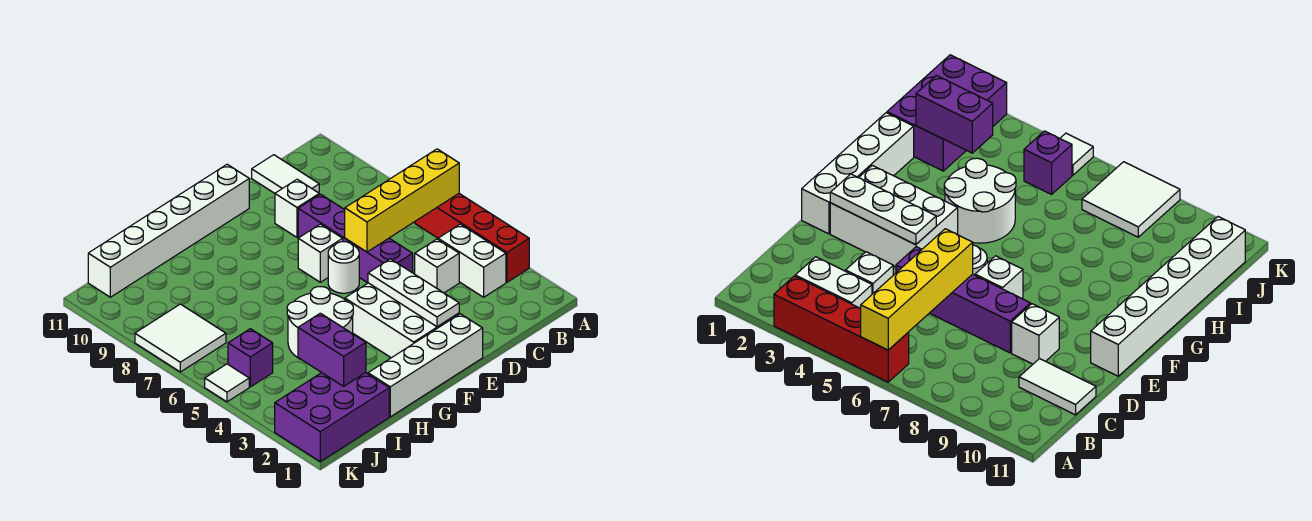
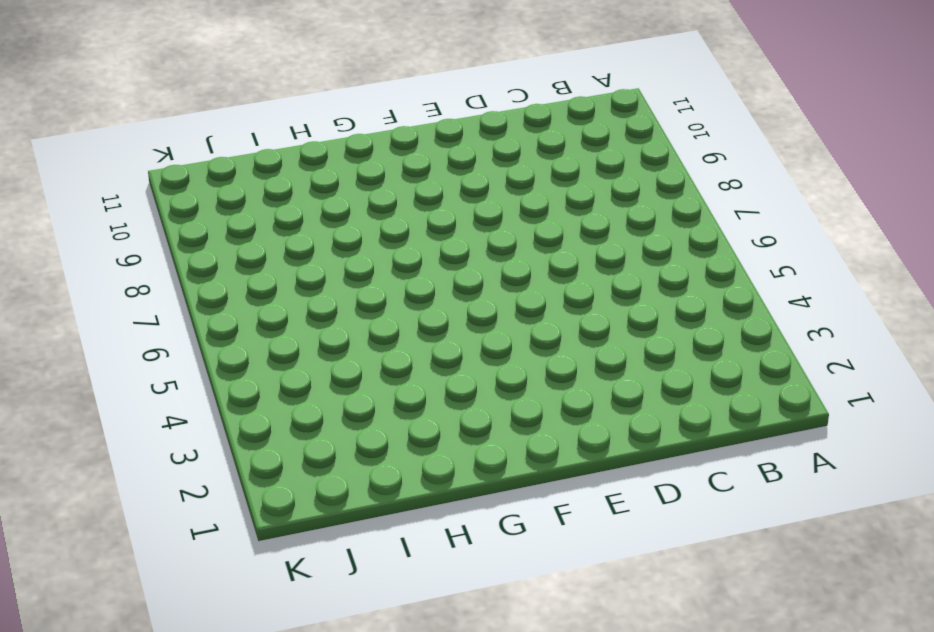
none -> red 1x4 brick [415,194,529,282]
none -> white 1x2 brick [438,224,506,297]
none -> white 1x1 brick [415,239,459,293]

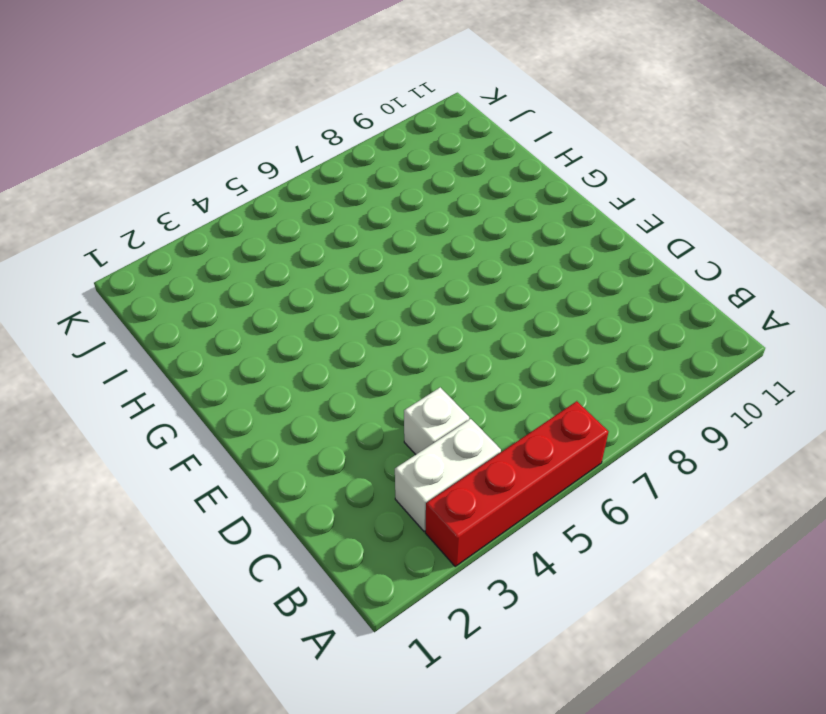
none -> white 1x2 tile [252,155,319,193]
none -> purple 1x4 brick [298,194,413,283]
none -> white 1x1 brick [275,179,319,237]

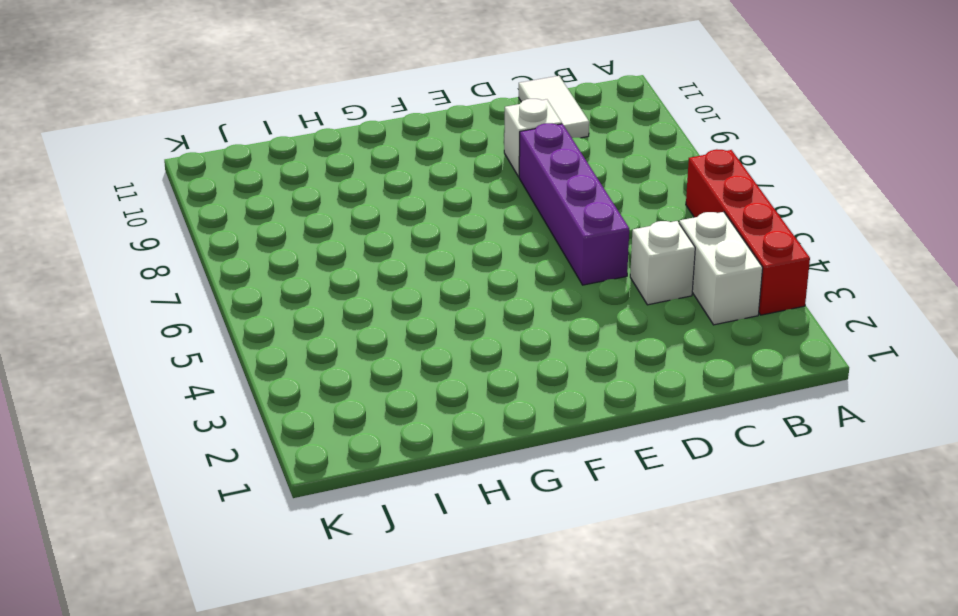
none -> white 1x4 brick [368,314,483,417]
none -> white 2x3 brick [345,283,459,358]
none -> white 1x1 round brick [328,242,359,293]

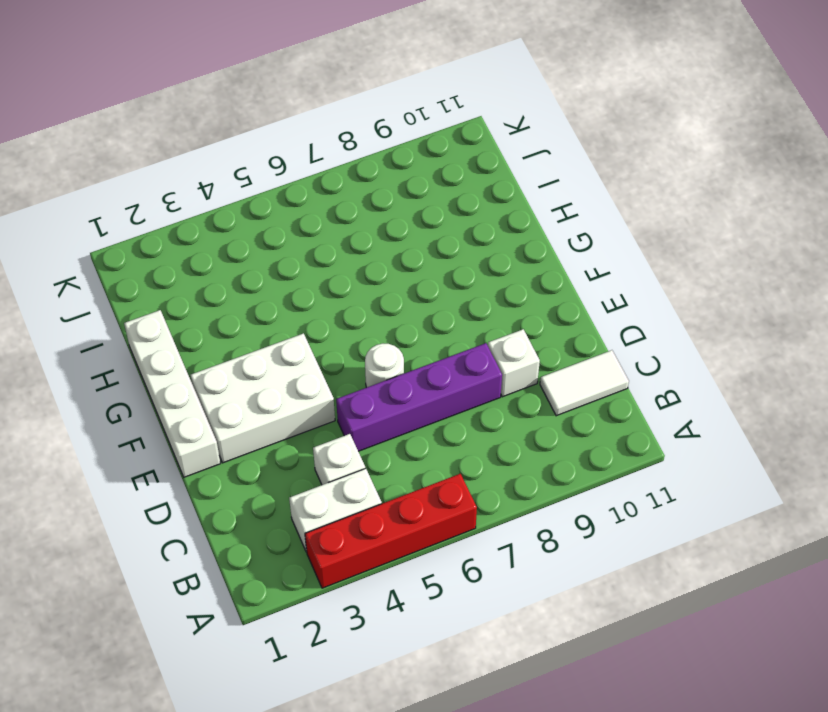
none -> white 1x1 brick [298,224,343,282]
none -> white 1x6 brick [88,164,249,297]
none -> white 2x2 round brick [287,287,353,359]

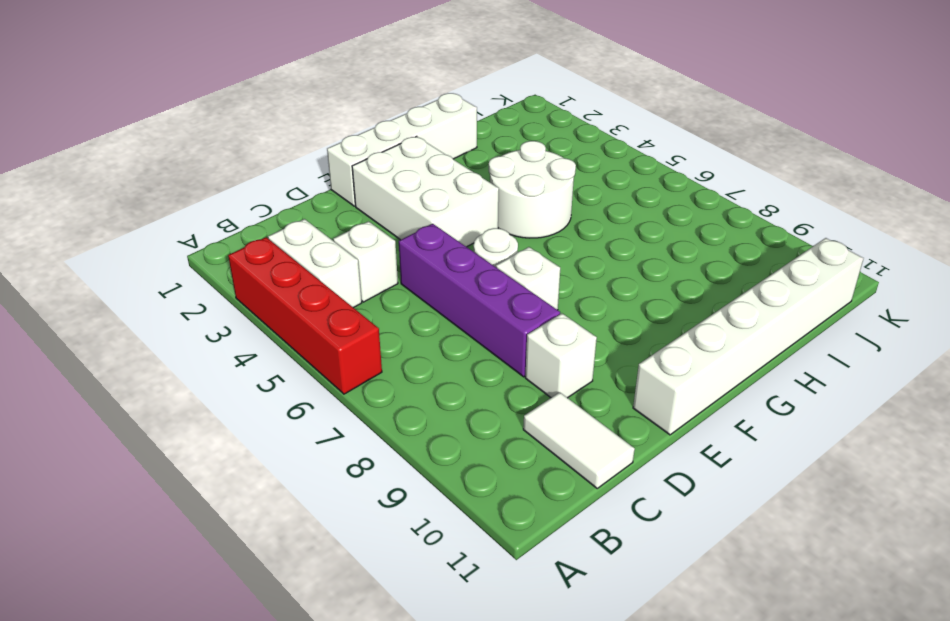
none -> purple 2x3 brick [275,373,389,462]
none -> purple 1x1 brick [228,329,273,387]
none -> white 2x2 tile [135,304,226,372]

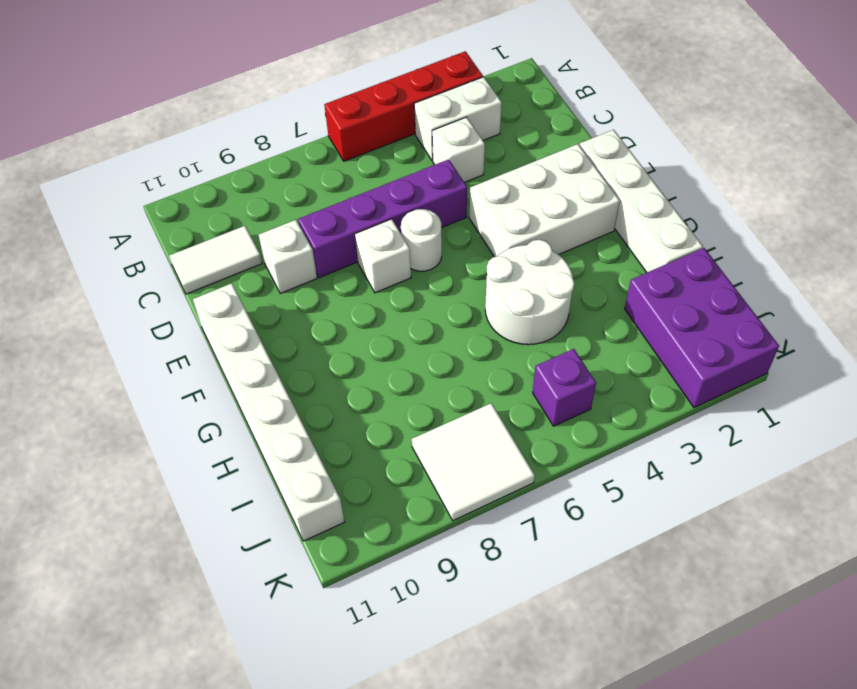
none -> white 1x1 tile [205,364,249,402]
none -> yellow 1x4 brick [345,149,459,252]
none -> white 1x3 plate [368,259,459,327]

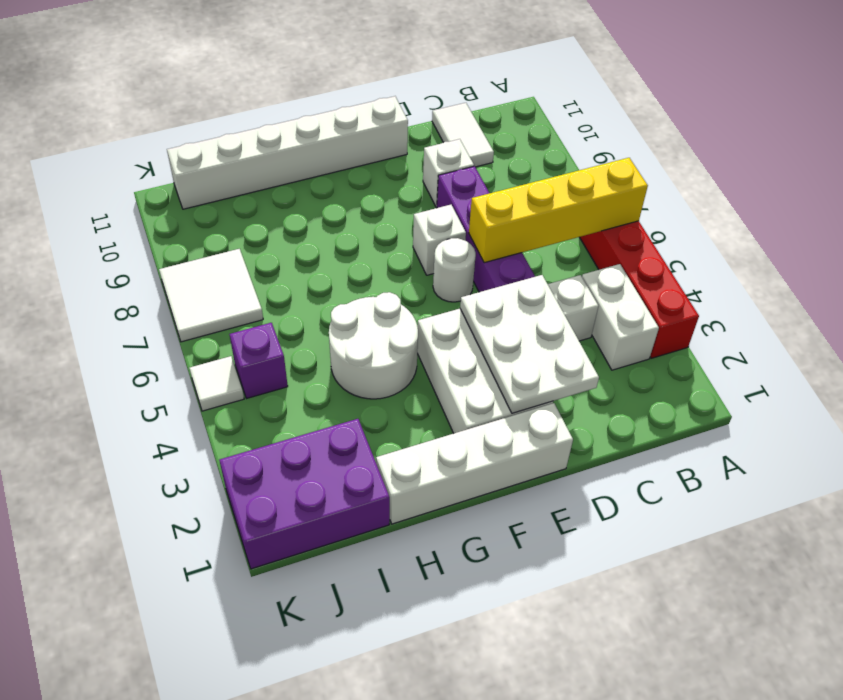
white 2x3 plate [460,275,599,413] -> white 1x3 plate [368,259,459,327]
none -> purple 1x2 brick [298,313,366,386]

